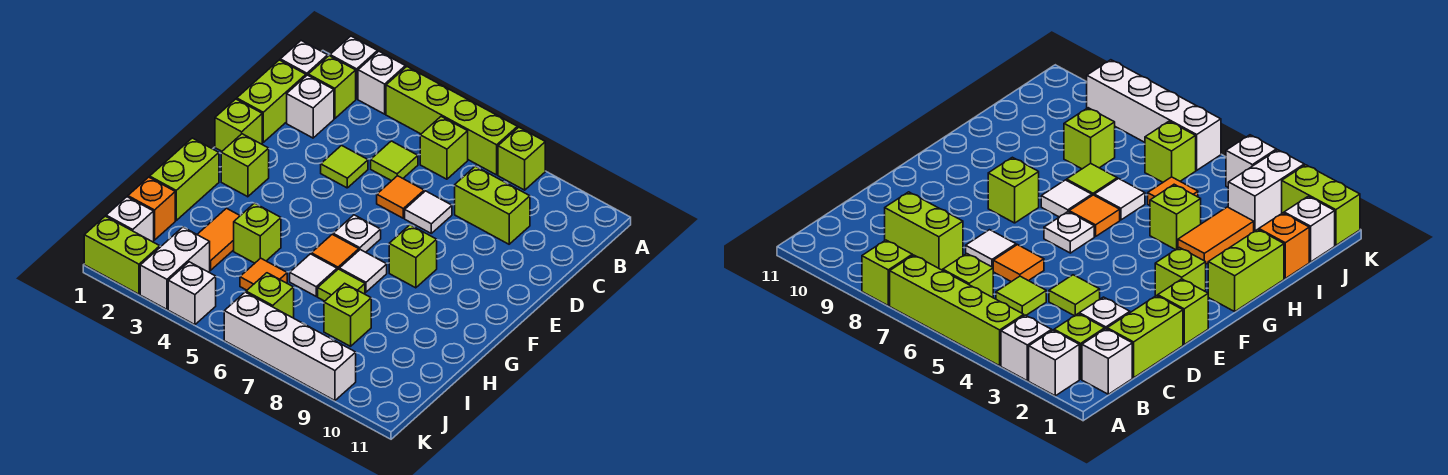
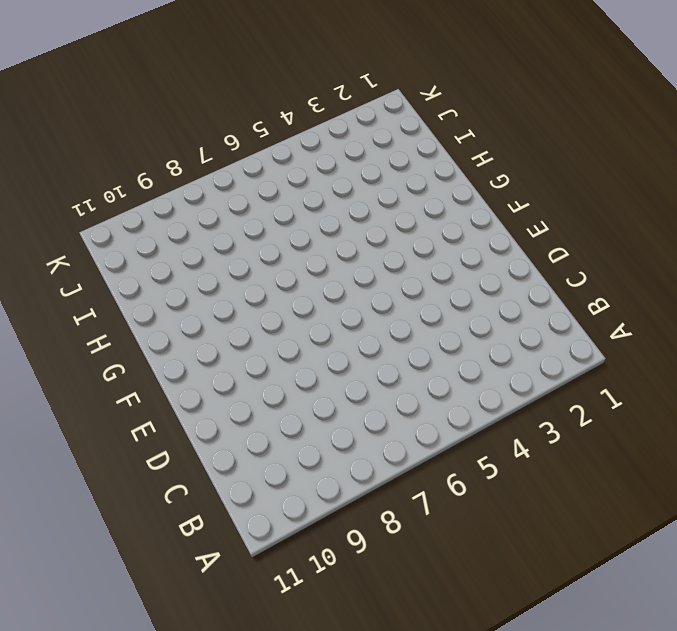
none -> white 1x1 brick [330,36,377,99]
none -> white 1x1 brick [358,51,405,114]
none -> lime 1x4 brick [386,67,517,175]
none -> lime 1x1 brick [498,127,545,190]

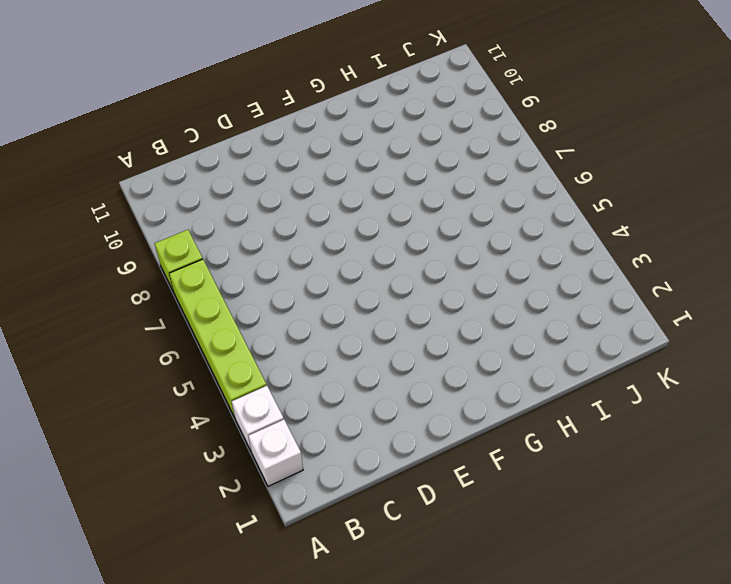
none -> white 1x1 brick [280,41,328,76]
none -> lime 1x1 brick [308,56,356,118]
none -> lime 1x1 brick [420,117,468,179]
none -> lime 1x2 brick [237,60,306,142]

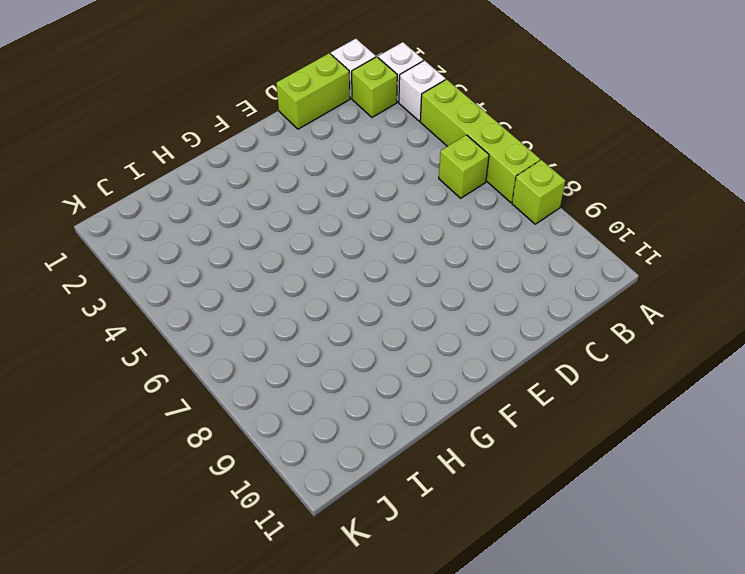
none -> white 1x1 brick [287,75,334,138]
none -> lime 1x1 tile [371,141,418,181]
none -> lime 1x2 brick [455,166,530,244]
none -> lime 1x1 tile [321,145,368,188]

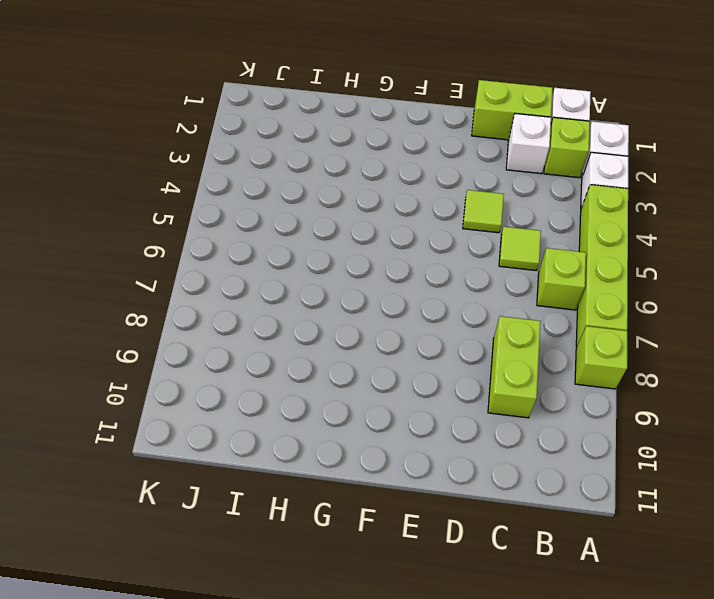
none -> orange 1x1 tile [377,176,424,218]
none -> white 1x1 tile [405,191,452,233]
none -> lime 1x1 brick [215,99,262,151]
none -> lime 1x1 brick [221,134,269,197]

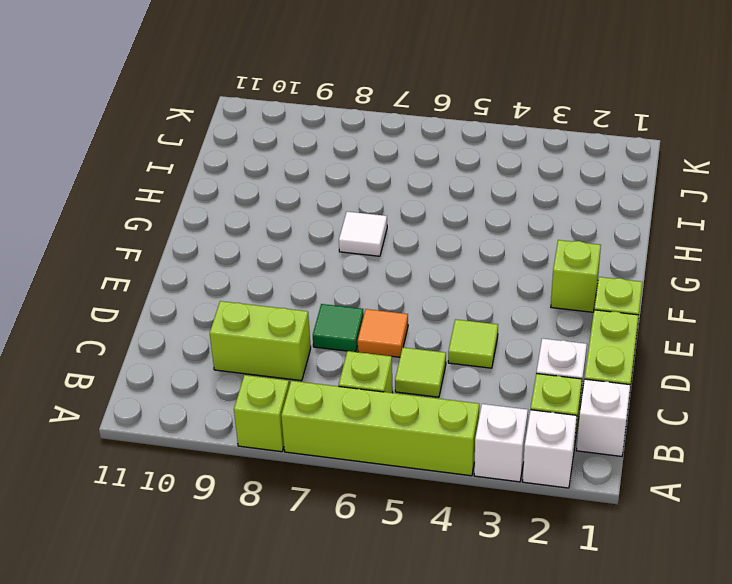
green 1x1 tile [313,304,364,352] -> white 1x1 tile [405,191,452,233]
none -> white 1x1 plate [333,215,381,252]
none -> lime 1x1 brick [389,225,437,288]
none -> lime 1x2 brick [150,138,219,220]
none -> orange 1x1 tile [311,234,359,270]

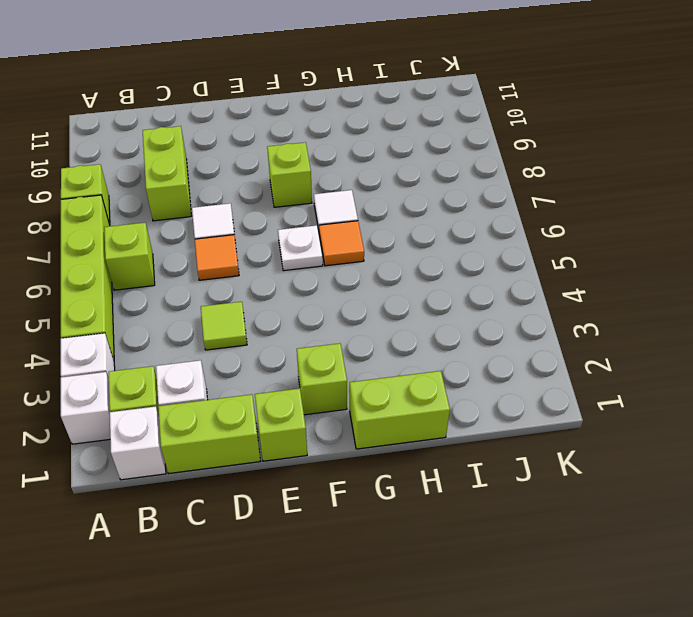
none -> lime 1x1 tile [371,141,418,181]
none -> orange 1x2 tile [197,208,240,270]
none -> lime 1x1 brick [234,203,281,263]
none -> white 1x1 tile [290,254,337,296]

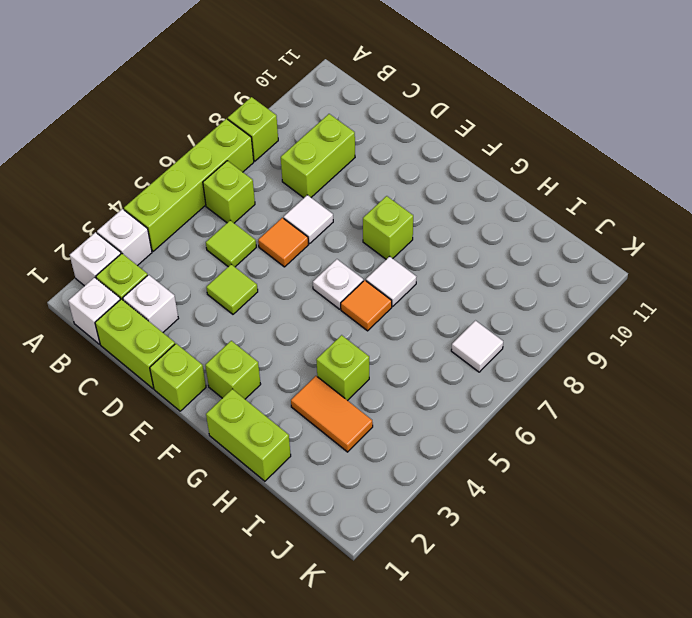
white 1x1 tile [451,321,503,372] -> white 1x1 tile moved to [290,254,337,296]
none -> lime 1x1 tile [318,269,365,301]
none -> orange 1x1 brick [128,177,175,240]
none -> orange 1x1 tile [240,258,287,290]
none -> lime 1x1 brick [324,283,371,346]

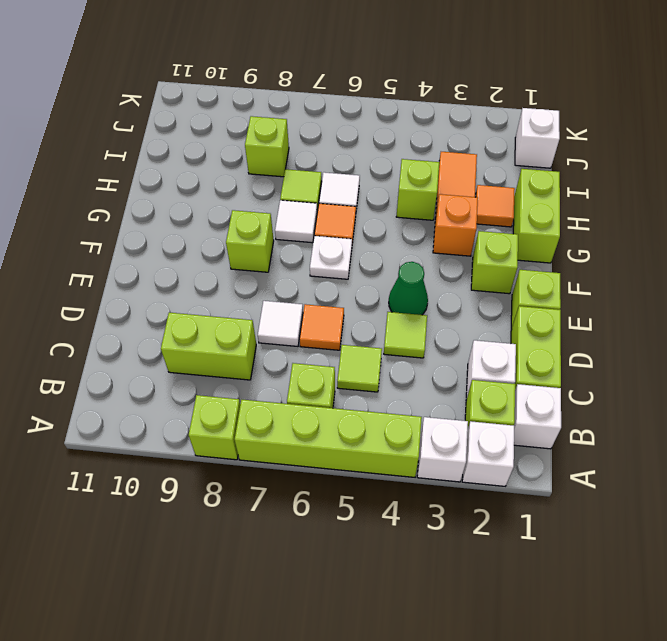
green 1x1 cone [389,262,428,315] -> none
orange 1x1 brick [433,194,478,256] -> orange 1x1 brick moved to [128,177,175,240]
orange 1x1 tile [476,185,515,227] -> orange 1x1 tile moved to [240,258,287,290]
none -> white 1x2 brick [140,227,210,309]
none -> lime 1x1 brick [246,273,294,318]
none -> lime 1x2 brick [84,216,160,294]
none -> white 1x1 brick [168,262,216,325]

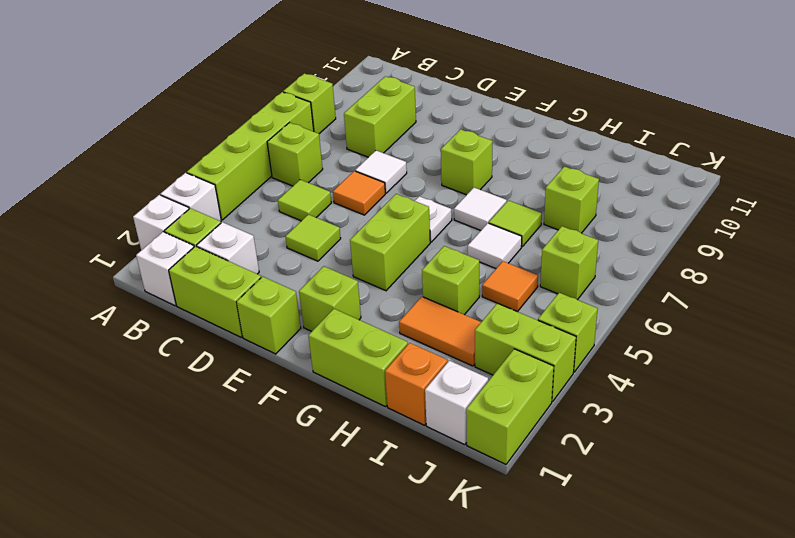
lime 1x2 brick [350,194,430,291] -> none
lime 1x2 brick [475,303,576,402] -> white 1x2 brick [140,227,210,309]
lime 1x1 brick [538,293,598,372] -> white 1x1 brick [168,262,216,325]
none -> orange 1x1 tile [311,234,359,270]
none -> white 1x4 brick [224,292,356,401]

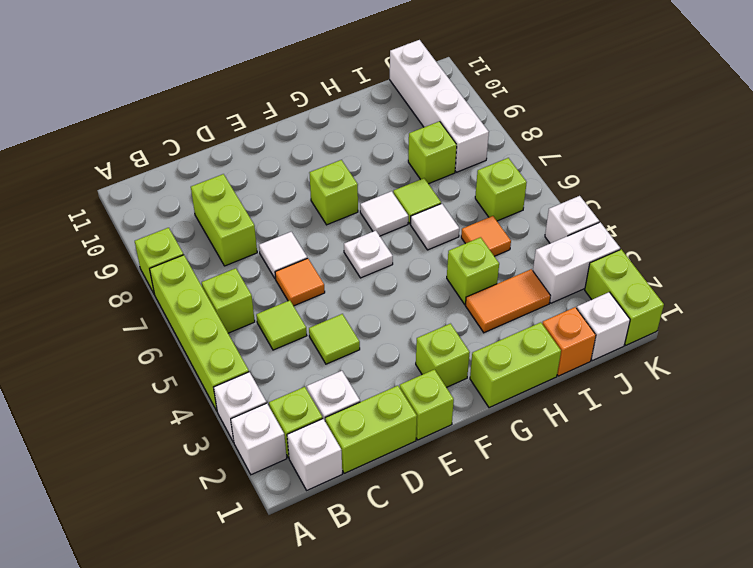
white 1x4 brick [390,40,489,172] -> white 1x4 brick moved to [224,292,356,401]
none -> orange 1x1 tile [311,234,359,270]

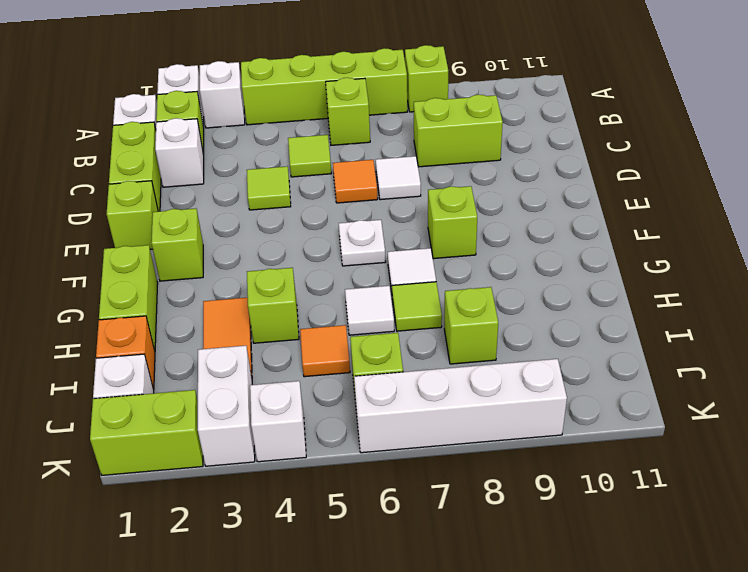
none -> orange 1x1 tile [311,234,359,270]

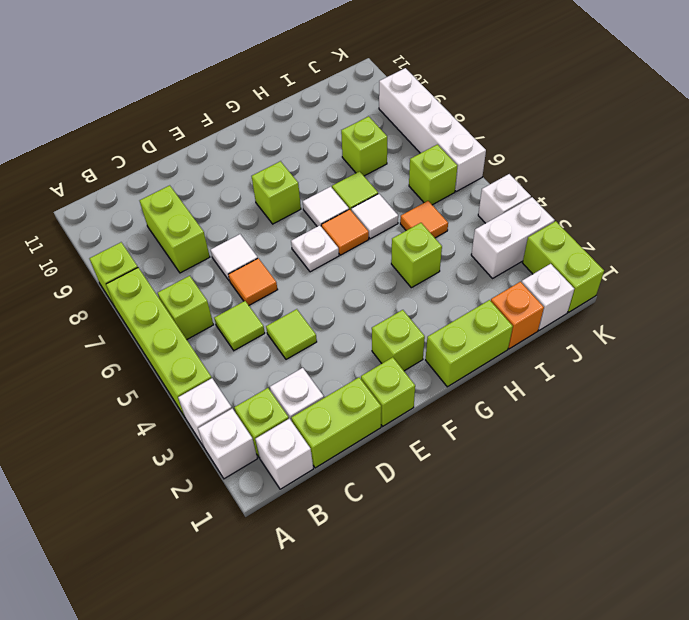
none -> orange 1x2 tile [197,208,240,270]

